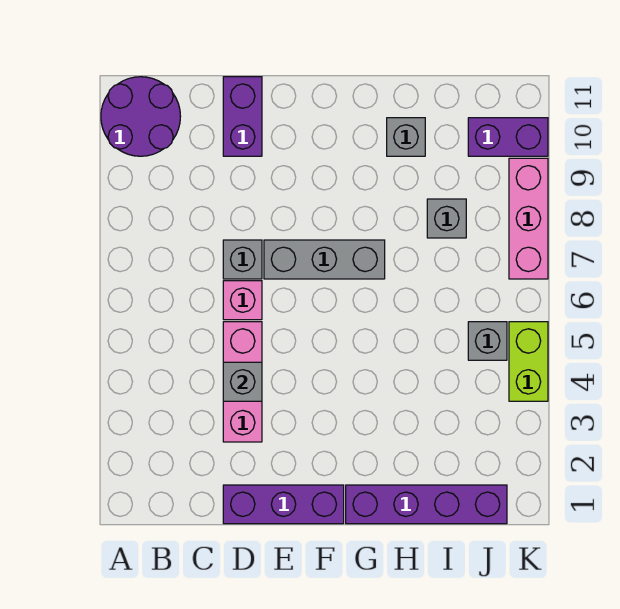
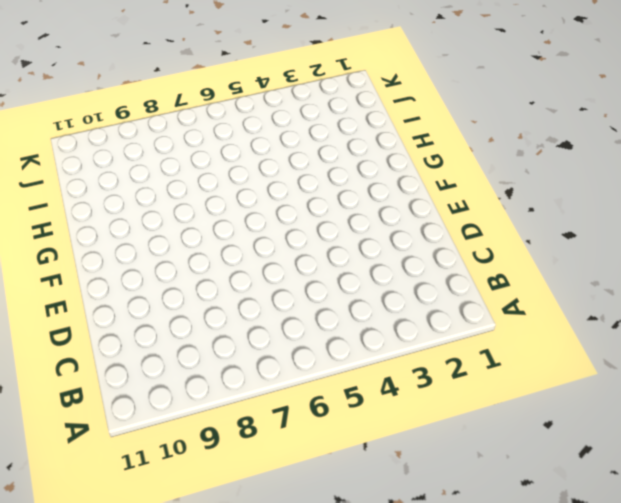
none -> purple 2x2 round brick [101,77,180,156]
none -> purple 1x3 brick [223,485,344,524]
none -> pink 1x3 brick [223,322,262,442]

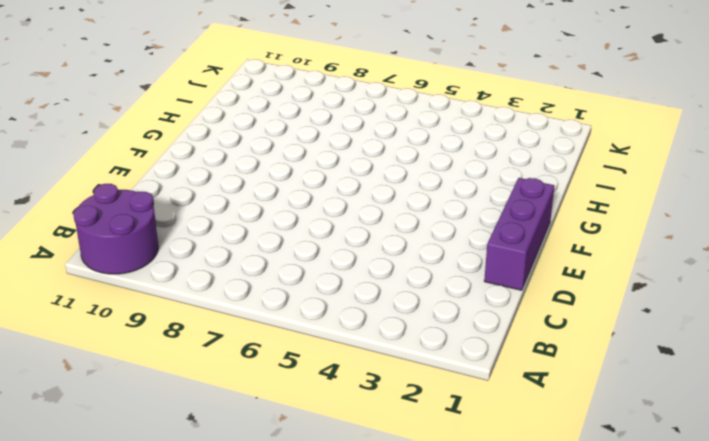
none -> pink 1x3 brick [223,322,262,442]
none -> pink 1x1 brick [223,281,262,320]
none -> grey 1x1 brick [223,240,262,279]

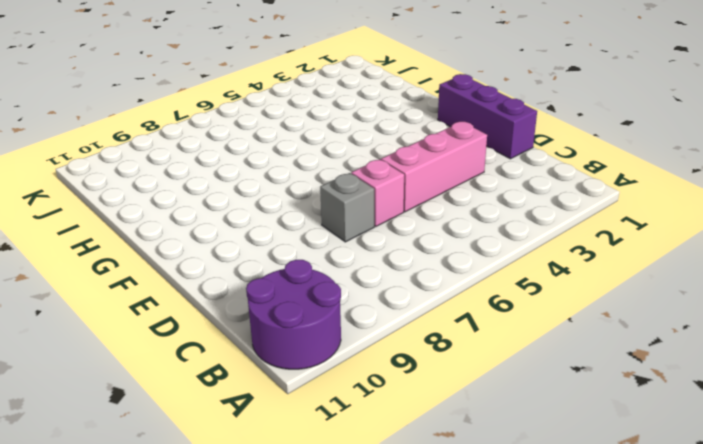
none -> purple 1x2 brick [223,77,262,156]
none -> grey 1x3 brick [264,240,385,279]
none -> purple 1x4 brick [346,485,507,524]

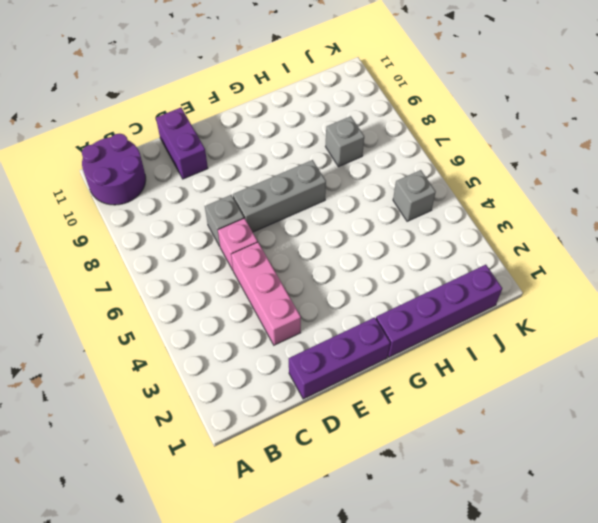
none -> grey 1x1 brick [387,118,425,156]
none -> purple 1x2 brick [468,118,548,156]
none -> lime 1x2 brick [509,322,548,401]

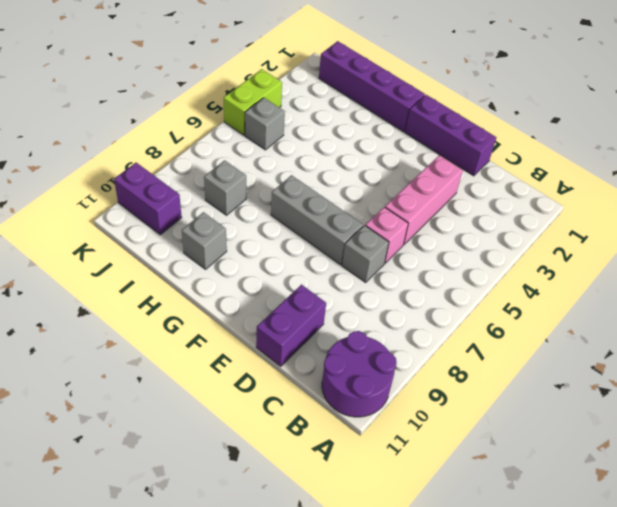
none -> pink 1x3 brick [509,158,548,279]
none -> grey 1x1 brick [223,362,262,401]

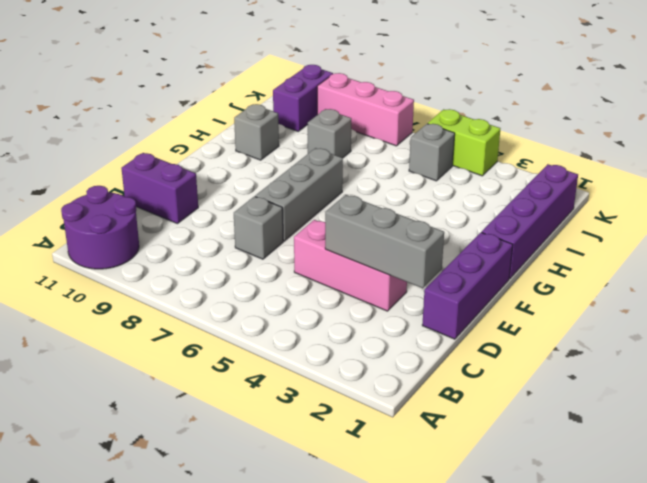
grey 1x3 brick [325,195,444,288] -> grey 1x1 brick [223,362,262,401]
none -> pink 1x1 brick [223,281,262,320]

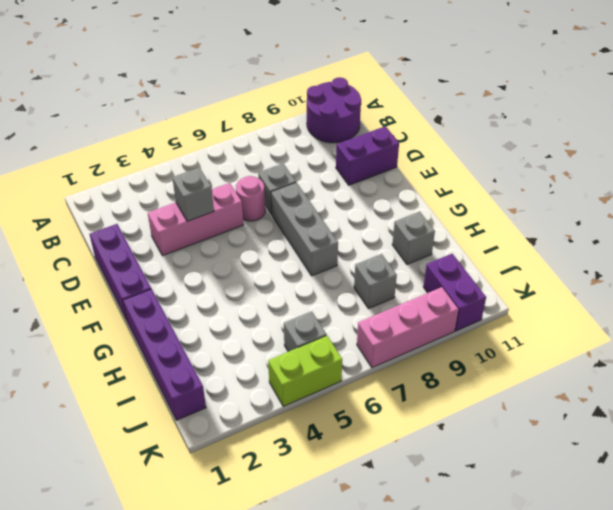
pink 1x1 round brick [236,176,265,221] -> pink 1x1 brick [223,281,262,320]

